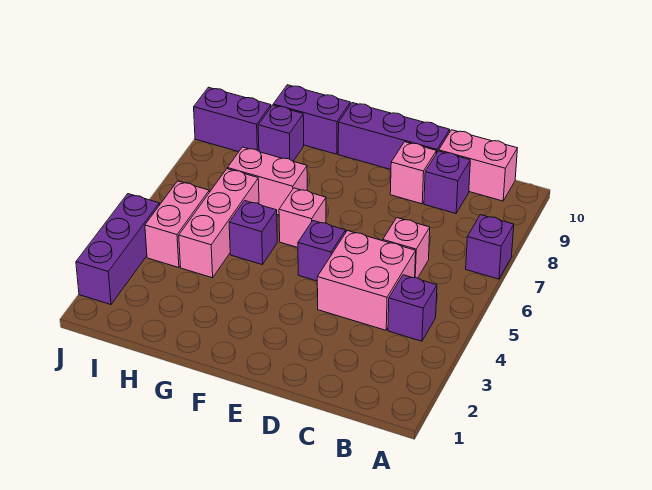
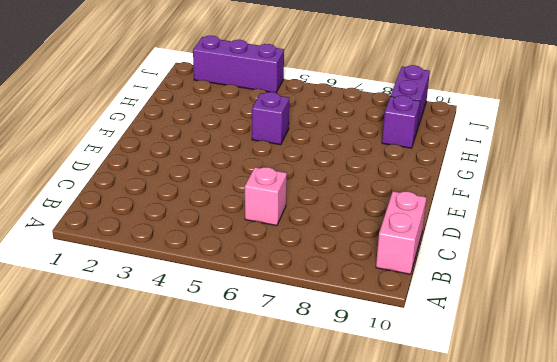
none -> purple 1x1 brick [466,215,514,279]
none -> purple 1x1 brick [388,275,437,341]
none -> pink 2x2 brick [317,230,416,330]

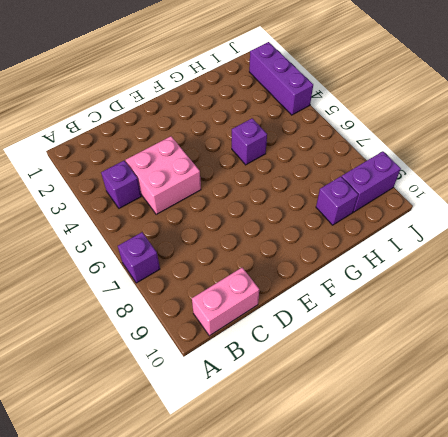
none -> pink 1x1 brick [383,218,430,278]
none -> purple 1x1 brick [424,151,470,213]
none -> pink 1x1 brick [390,142,436,204]

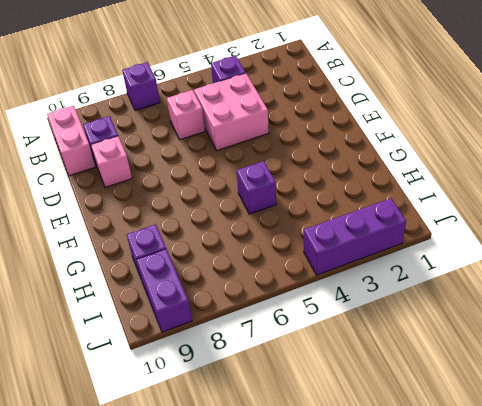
none -> purple 1x3 brick [338,103,450,169]
none -> purple 1x1 brick [298,221,346,281]
none -> pink 1x1 brick [279,188,326,247]

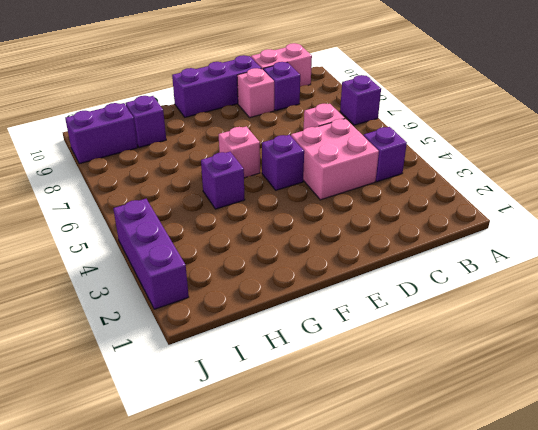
none -> pink 1x2 brick [227,147,307,215]
none -> purple 1x2 brick [273,85,350,154]
none -> pink 1x3 brick [179,169,259,278]

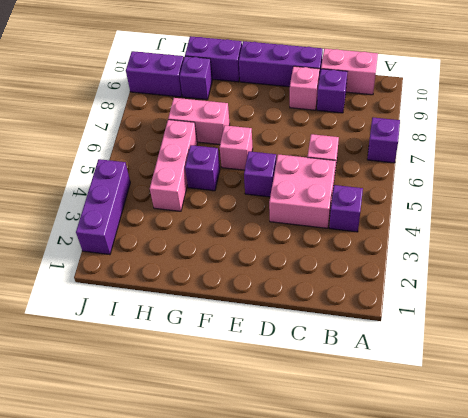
none -> pink 1x2 brick [145,181,209,268]

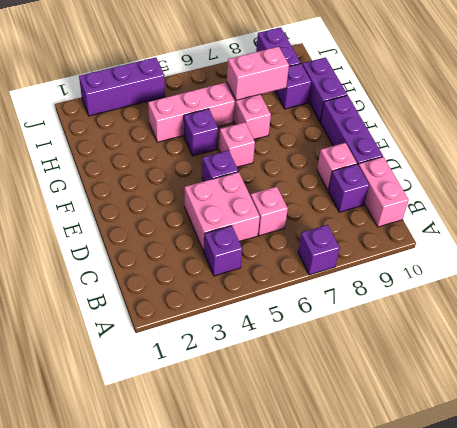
pink 1x2 brick [227,47,289,100] -> pink 1x2 brick moved to [145,181,209,268]

